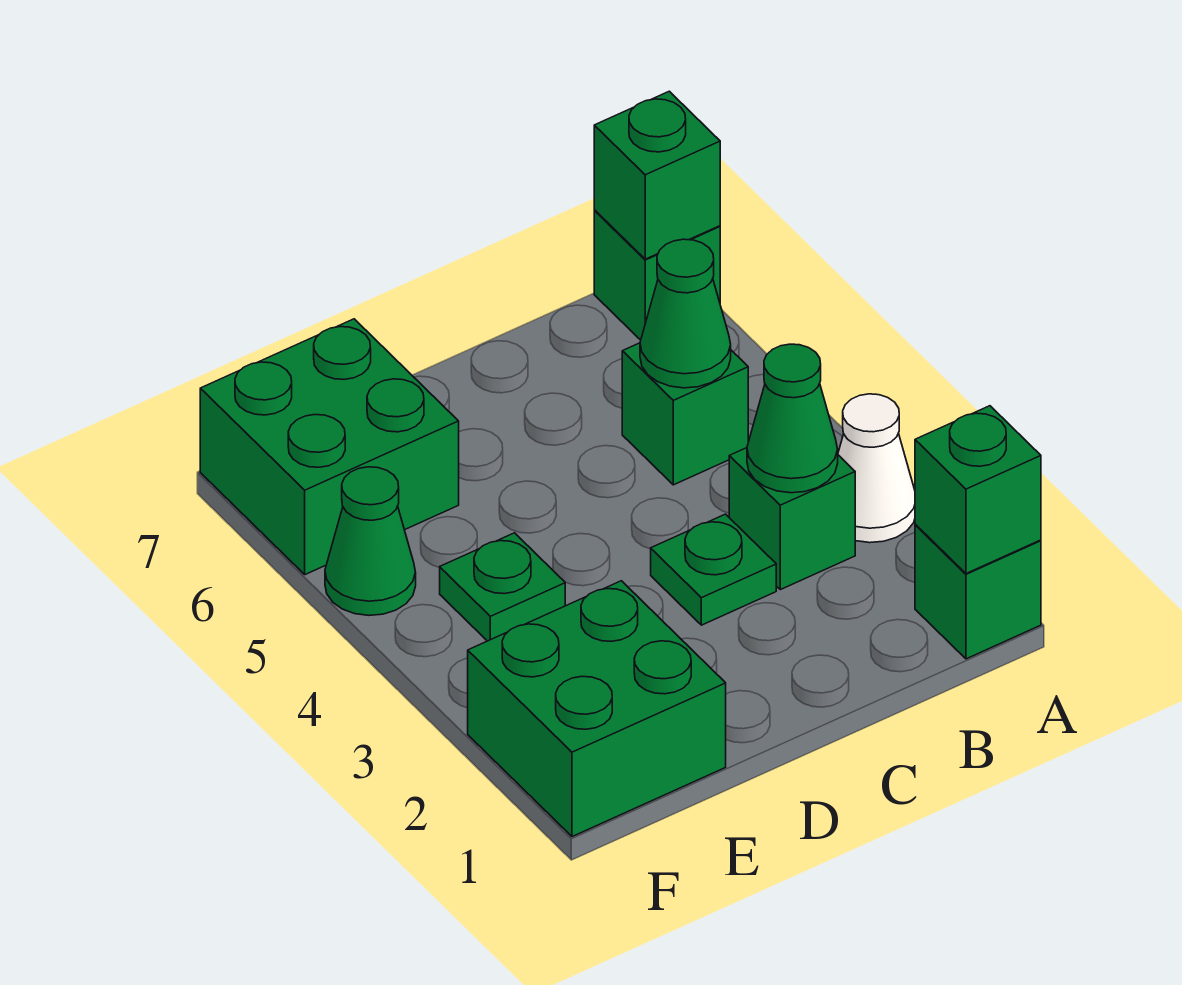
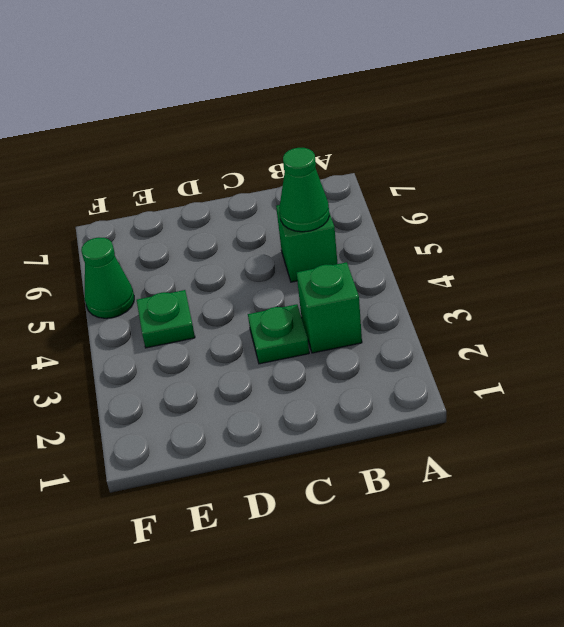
none -> green 1x1 brick [915,525,1041,659]
none -> white 1x1 cone [838,394,915,543]
none -> green 1x1 brick [594,210,720,340]

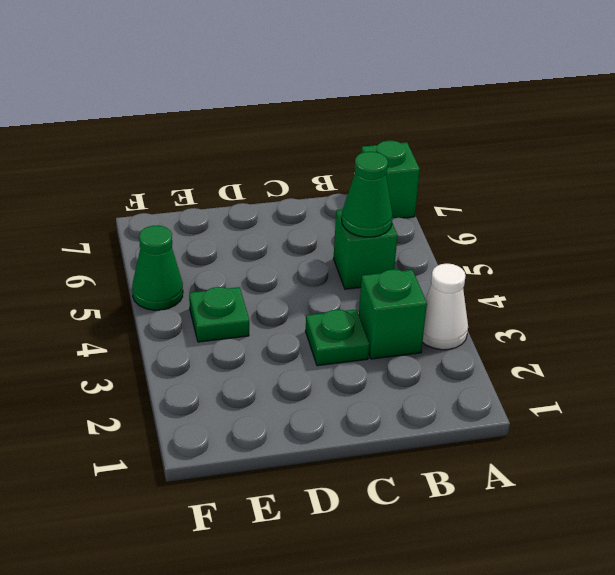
none -> green 1x1 brick [915,525,1041,659]
none -> green 2x2 brick [468,581,726,837]
none -> green 2x2 brick [200,319,459,575]

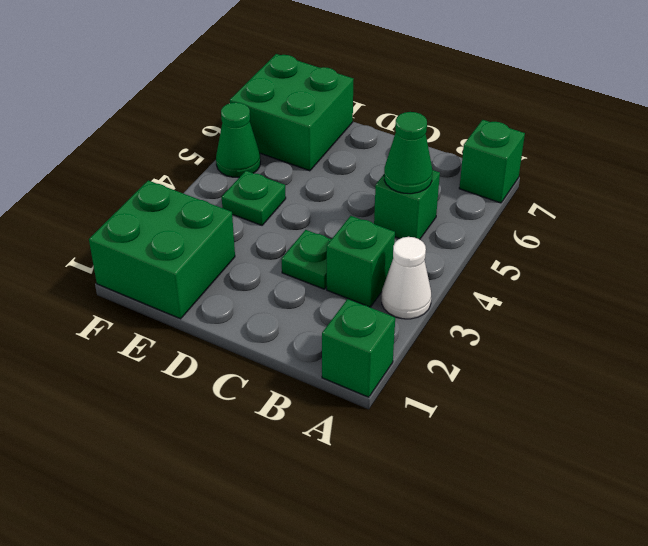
none -> green 1x1 brick [915,406,1041,573]
none -> green 1x1 brick [594,91,720,259]
none -> green 1x1 cone [747,344,838,493]

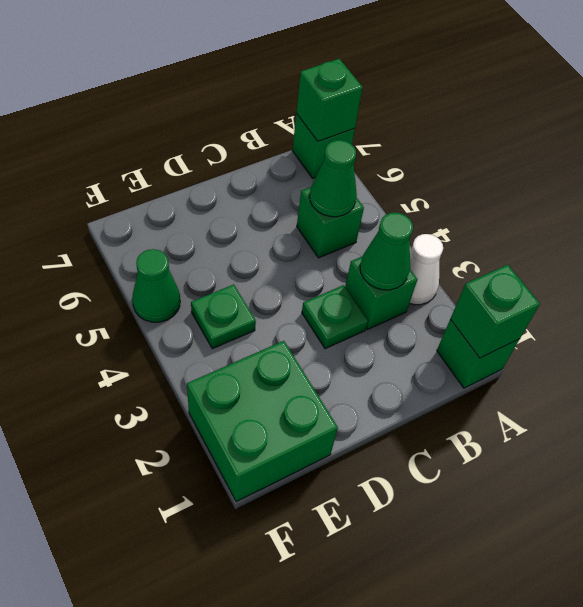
none -> green 2x2 brick [200,319,459,575]

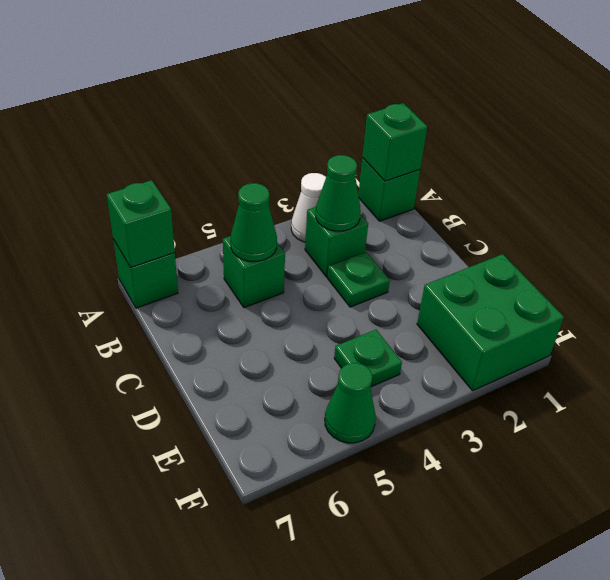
none -> green 2x2 brick [200,319,459,575]

